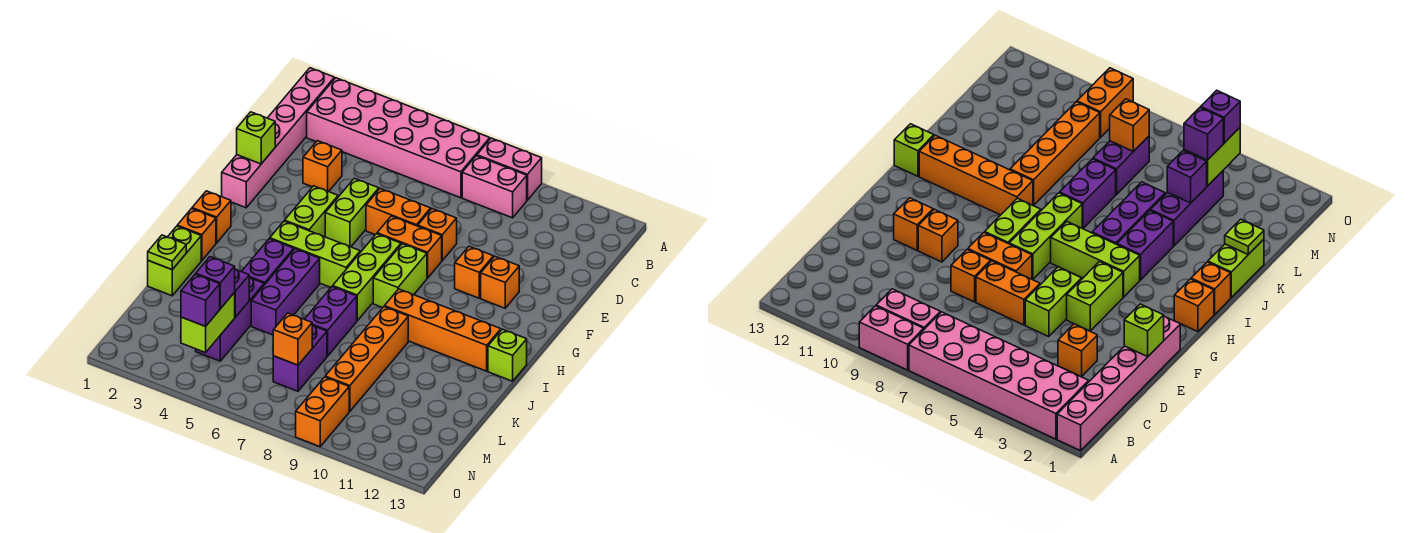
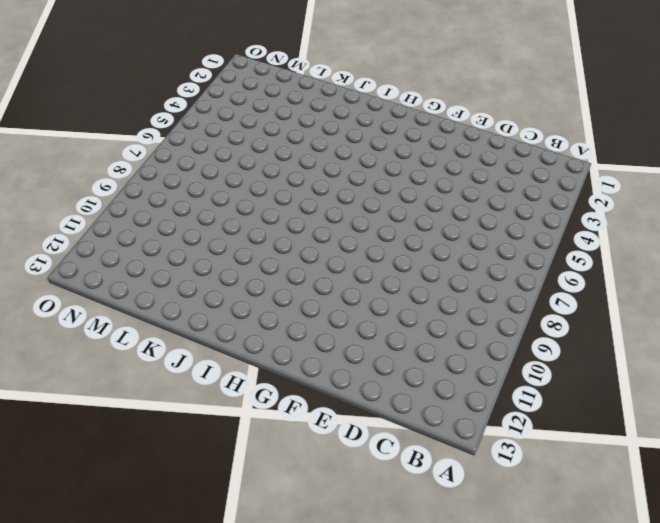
none -> pink 1x6 brick [222,68,334,208]
none -> pink 2x6 brick [307,78,490,198]
none -> pink 1x2 brick [477,138,542,200]
none -> pink 1x2 brick [462,156,527,218]

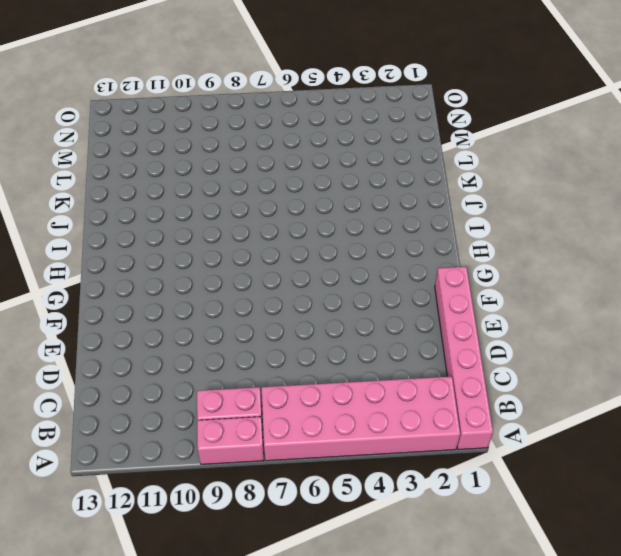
none -> orange 1x1 brick [303,141,342,192]
none -> lime 1x2 brick [325,178,379,247]
none -> orange 1x2 brick [366,188,431,235]
none -> orange 1x1 brick [418,209,457,260]

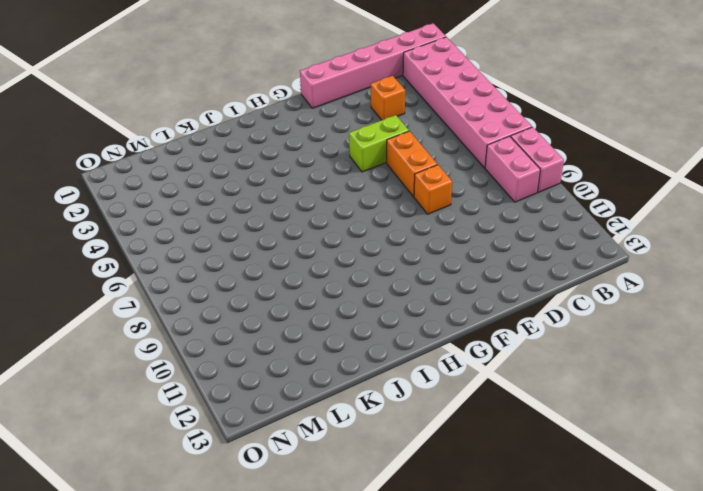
none -> lime 1x2 brick [285,186,338,237]
none -> orange 1x2 brick [377,216,442,278]
none -> orange 1x1 brick [455,246,494,298]
none -> orange 1x1 brick [481,257,519,308]

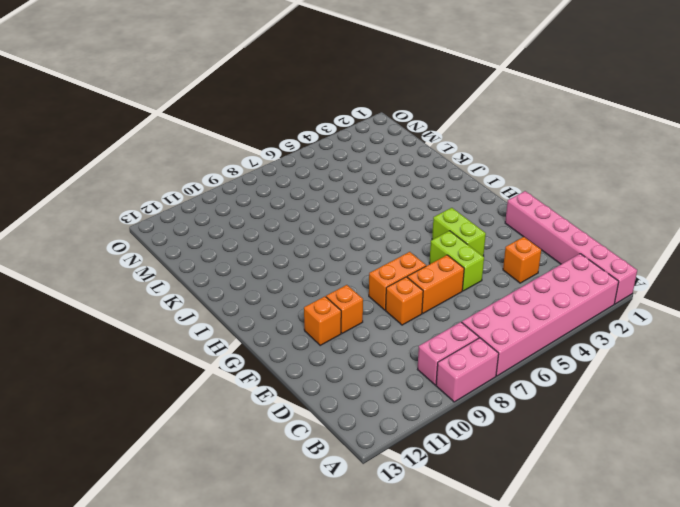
none -> lime 1x3 brick [333,234,401,321]
none -> lime 1x2 brick [373,244,427,308]
none -> orange 1x1 brick [192,191,231,243]
none -> lime 1x3 brick [270,221,360,287]

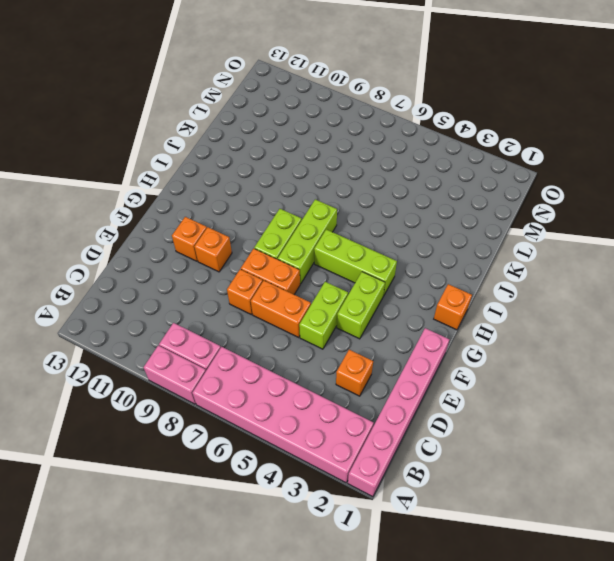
none -> orange 1x1 brick [177,209,216,261]
none -> purple 1x2 brick [241,239,294,285]
none -> purple 1x3 brick [251,249,320,335]
none -> orange 1x4 brick [384,289,501,371]

